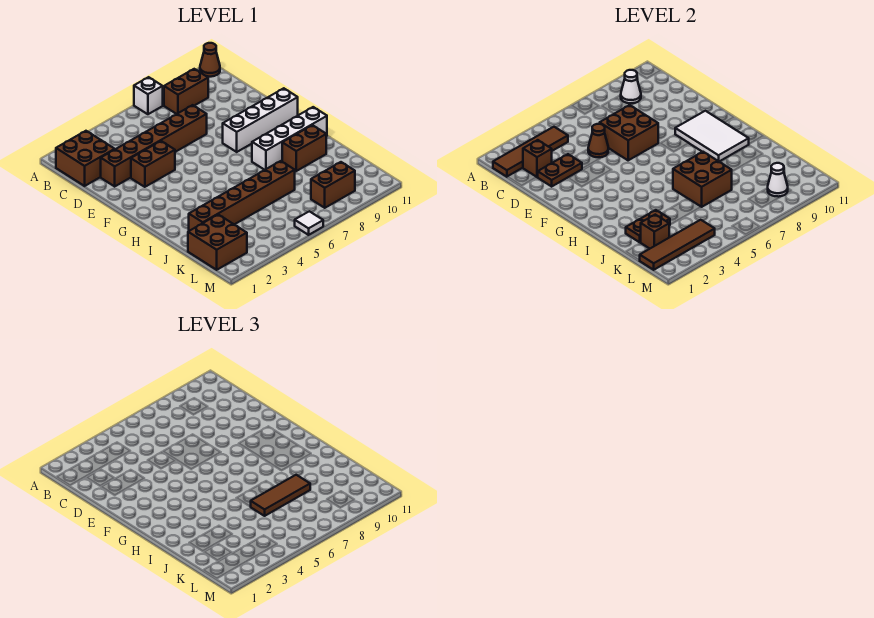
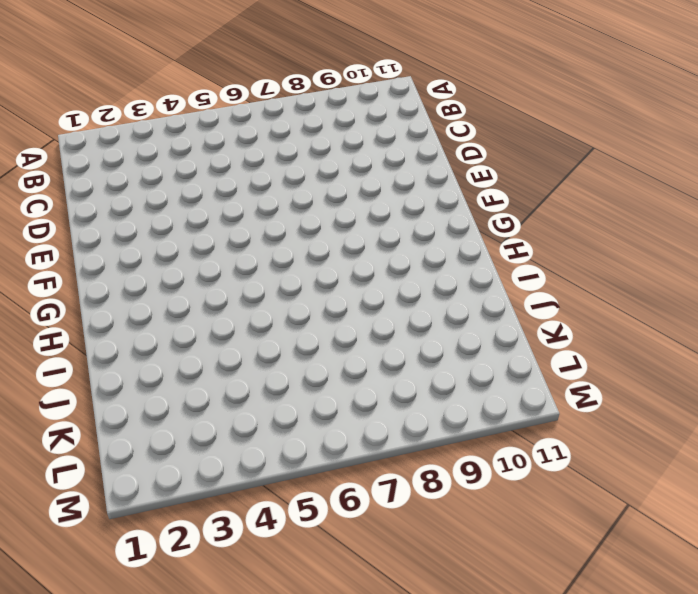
none -> white 1x1 brick [134,77,163,114]
none -> brown 1x1 cone [200,43,220,77]
none -> brown 2x2 brick [56,131,115,186]

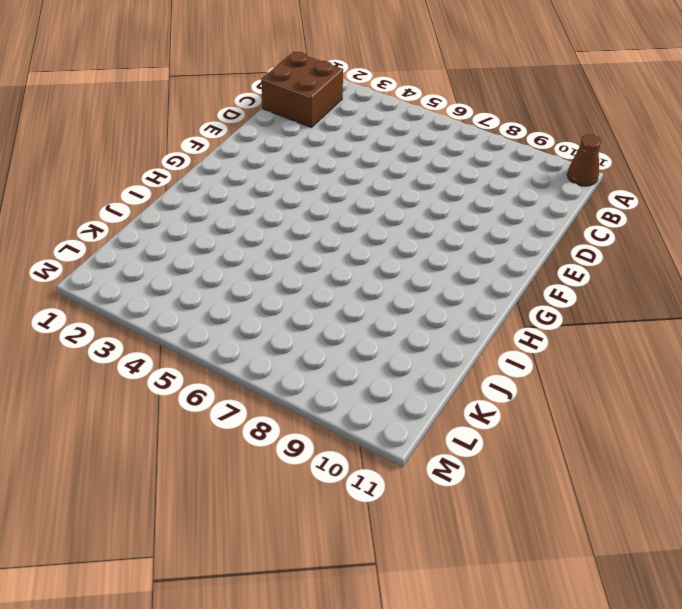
none -> white 1x1 brick [134,77,163,114]
none -> brown 1x2 brick [164,69,208,114]
none -> brown 1x6 brick [101,105,207,186]

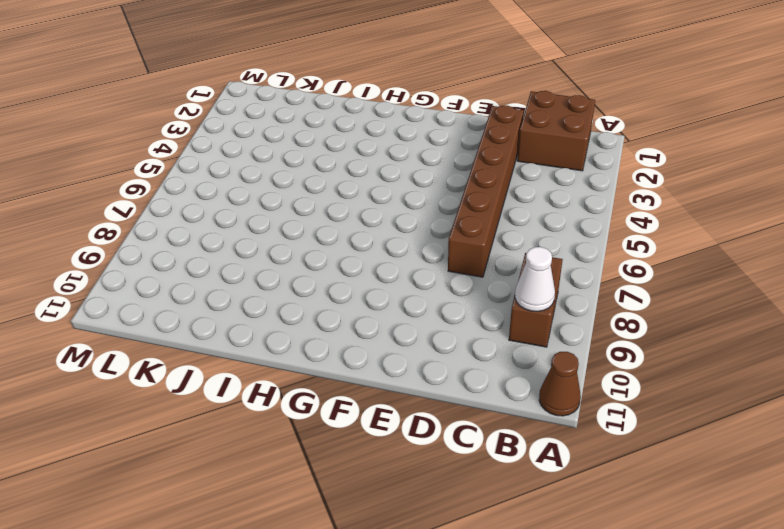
none -> white 1x1 brick [134,77,163,114]
none -> brown 1x2 brick [131,141,175,187]
none -> white 1x4 brick [223,88,298,152]

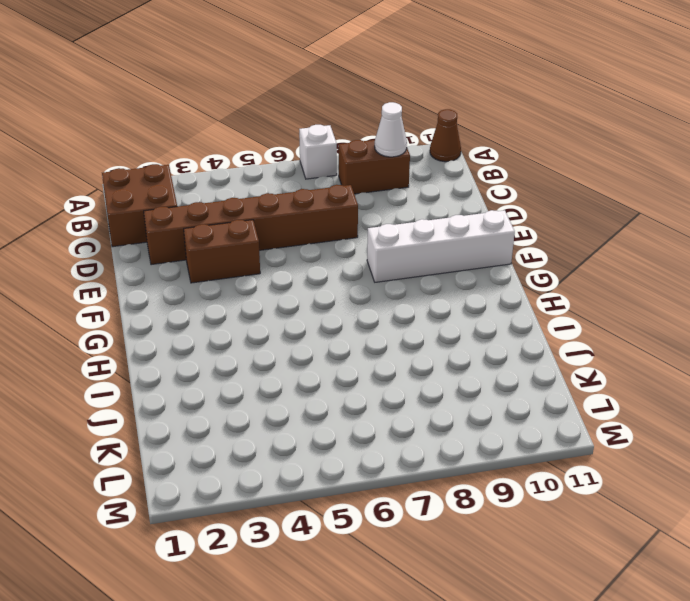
none -> white 1x4 brick [252,107,327,170]
none -> brown 1x2 brick [282,125,326,171]
none -> brown 1x6 brick [189,161,295,231]

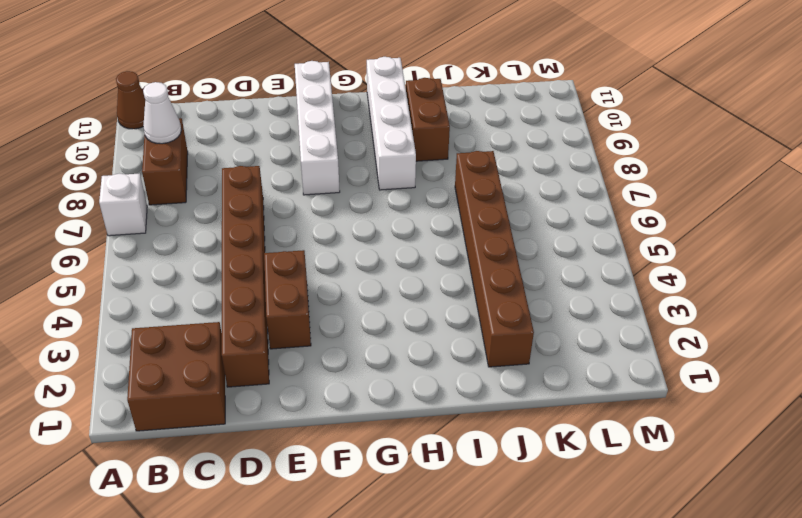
none -> brown 2x2 brick [188,215,247,270]
none -> brown 1x2 brick [311,162,355,208]
none -> white 1x1 tile [295,211,323,235]

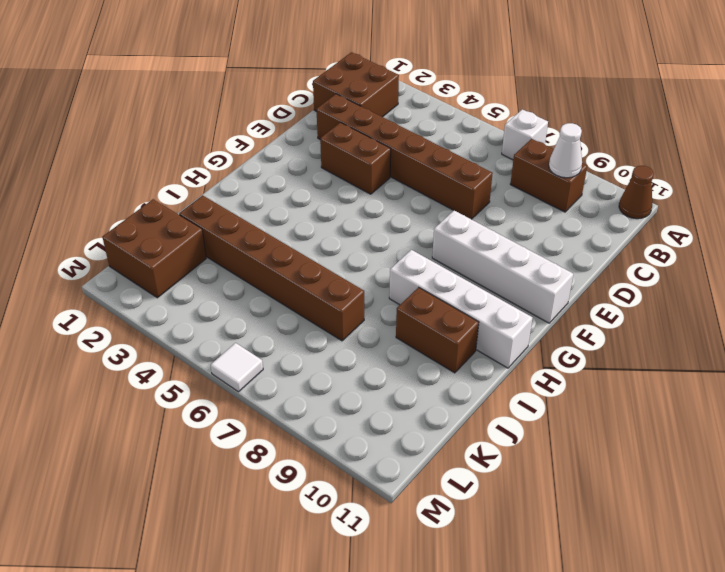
none -> brown 1x2 brick [311,162,355,208]
none -> brown 1x4 tile [493,127,568,177]
none -> brown 1x1 brick [523,140,552,177]

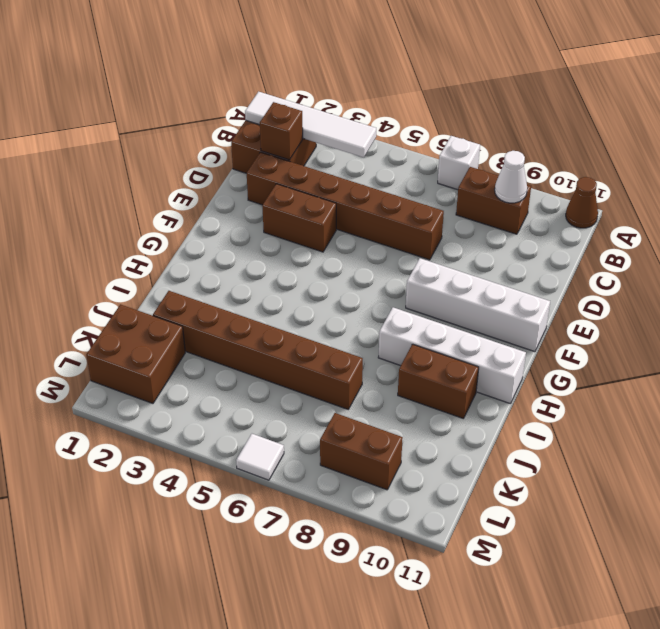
white 1x4 tile [245,92,376,157] -> brown 1x4 tile [493,127,568,177]
none -> brown 1x2 plate [538,154,582,186]
none -> brown 1x1 cone [588,124,608,157]
none -> brown 2x2 brick [600,105,658,160]

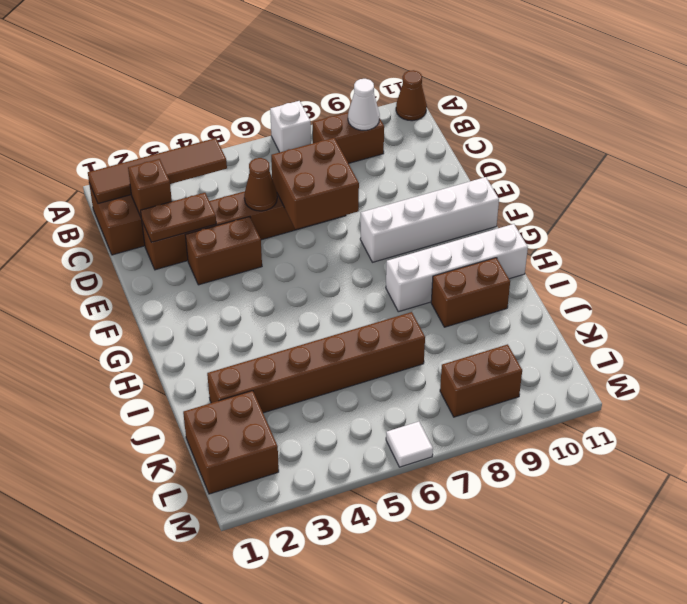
none -> white 2x3 tile [675,111,749,161]
none -> brown 2x2 brick [673,152,732,207]
none -> brown 1x2 plate [626,210,670,242]

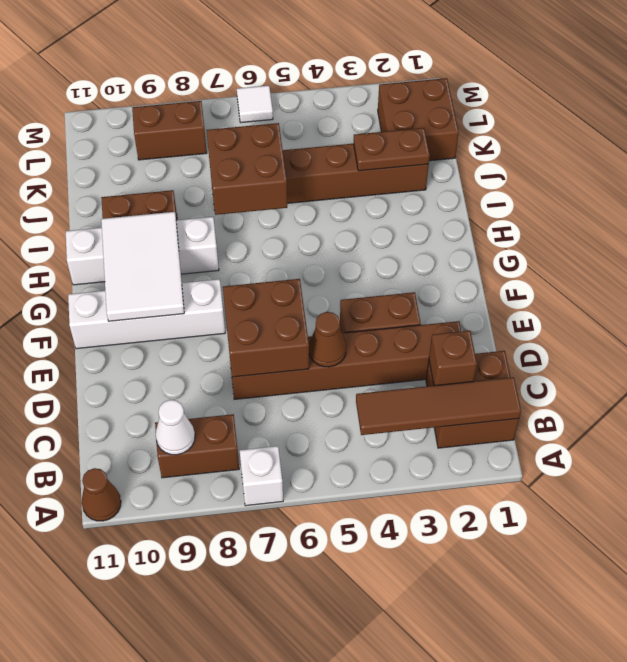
none -> brown 1x2 plate [538,154,582,186]
none -> brown 1x1 brick [641,215,669,249]
none -> brown 1x4 tile [640,220,715,270]

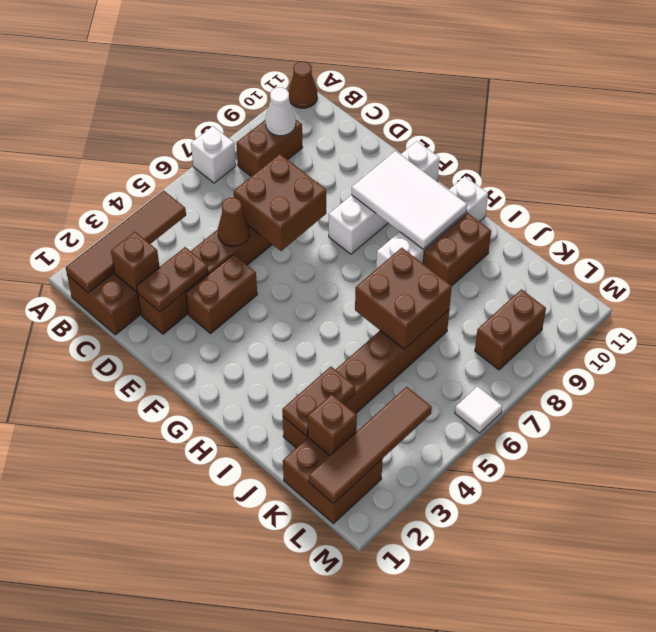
none -> white 1x1 cone [768,163,788,197]
none -> brown 1x3 tile [251,475,310,516]

